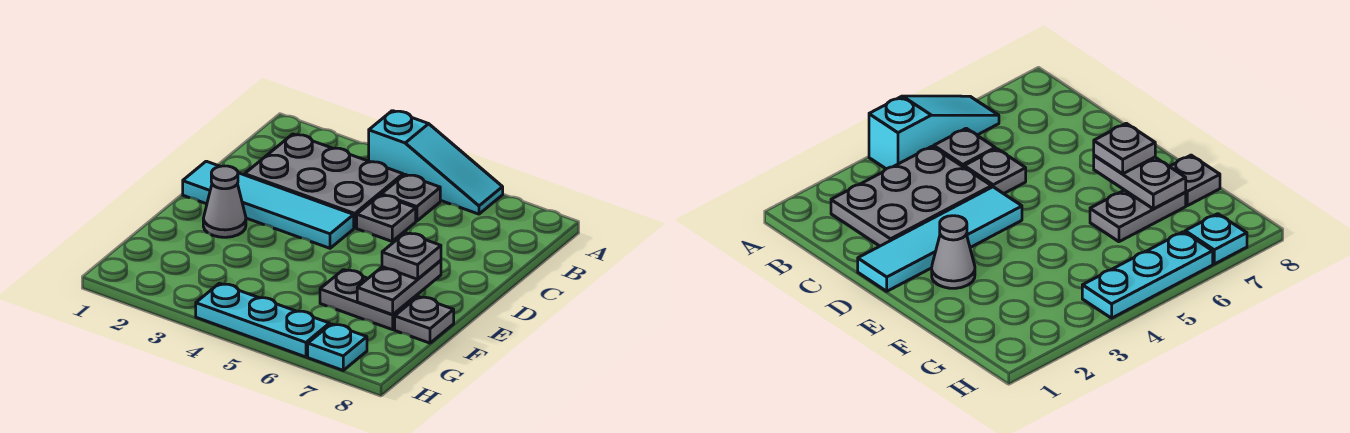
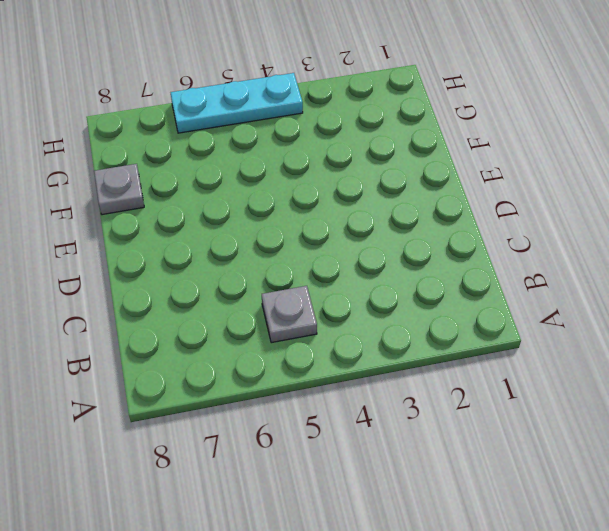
none -> cyan 1x3 slope [369,111,503,214]
none -> grey 2x3 plate [245,134,403,228]
none -> grey 1x1 plate [357,195,416,241]

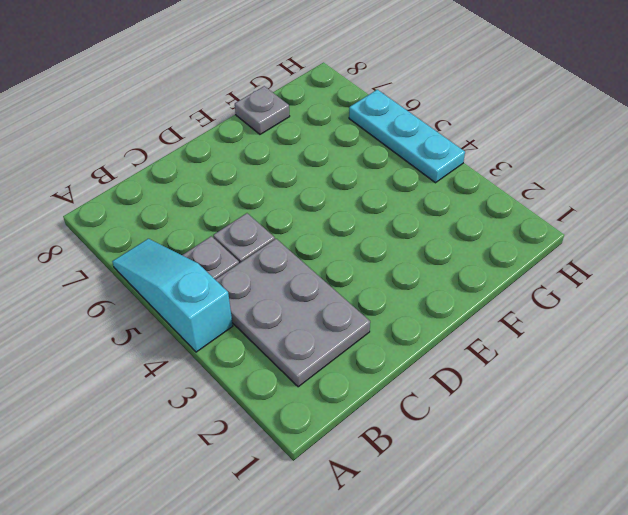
none -> cyan 1x4 tile [183,161,354,248]
none -> grey 1x1 cone [203,166,246,237]
none -> grey 1x2 plate [320,270,416,330]

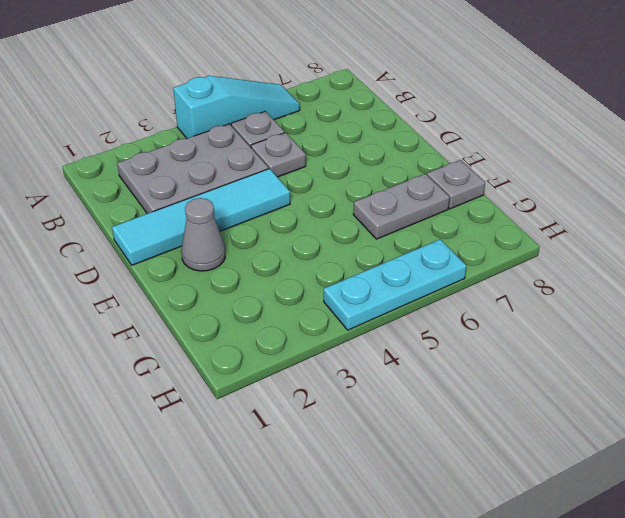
none -> cyan 1x1 plate [308,324,367,370]
none -> grey 1x2 plate [357,260,441,315]
none -> grey 1x1 plate [382,233,441,279]

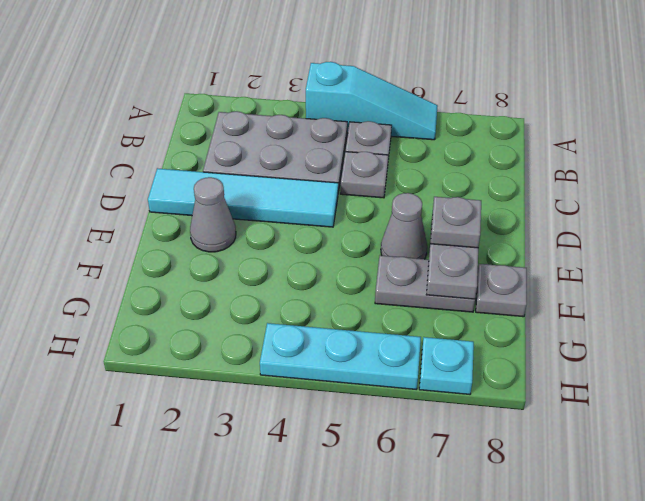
grey 1x1 cone [381,193,427,259] -> none

